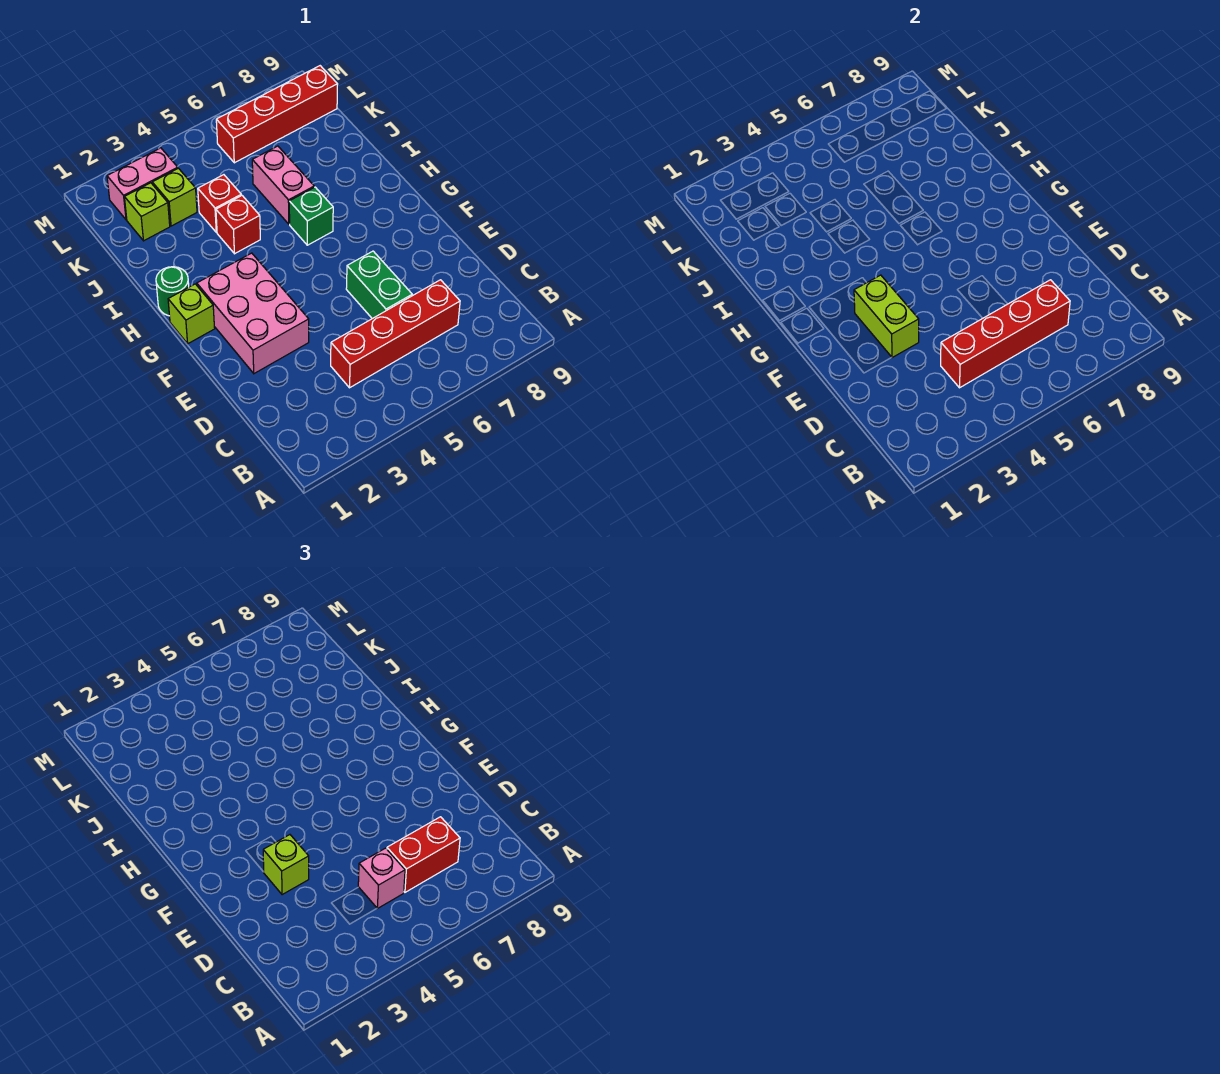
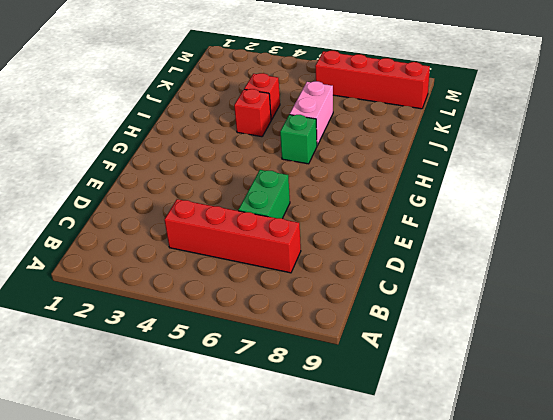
none -> pink 2x3 brick [197,253,309,373]
none -> lime 1x1 brick [168,284,215,344]
none -> green 1x1 round brick [156,267,189,316]

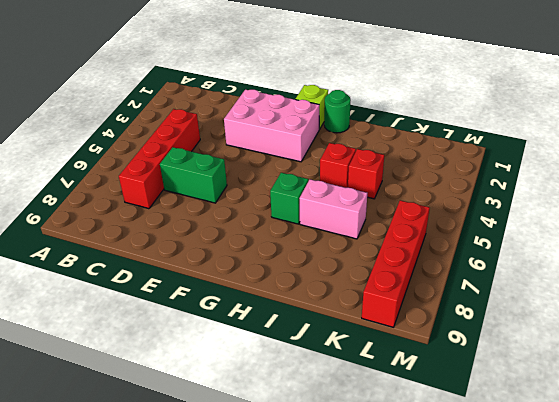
none -> lime 1x1 brick [124,183,170,241]
none -> lime 1x1 brick [152,168,197,226]
none -> pink 1x2 brick [107,148,178,220]

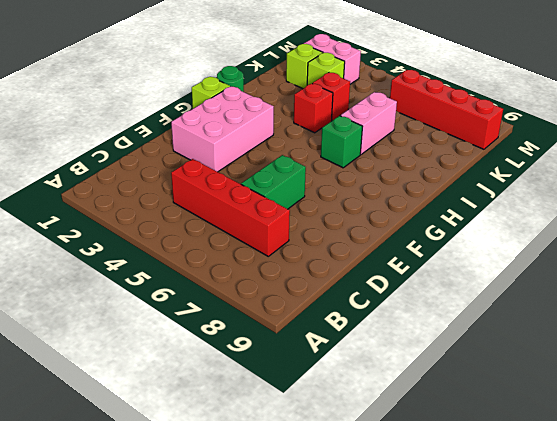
none -> red 1x4 brick [941,280,1070,388]
none -> lime 1x2 brick [854,275,919,358]
none -> pink 1x1 brick [358,848,405,908]

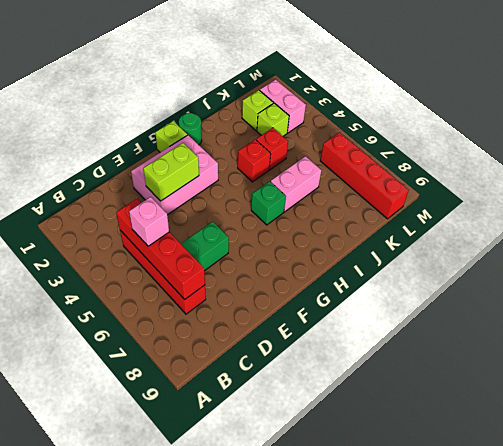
none -> red 1x2 brick [387,817,460,892]
none -> lime 1x1 brick [263,835,309,895]

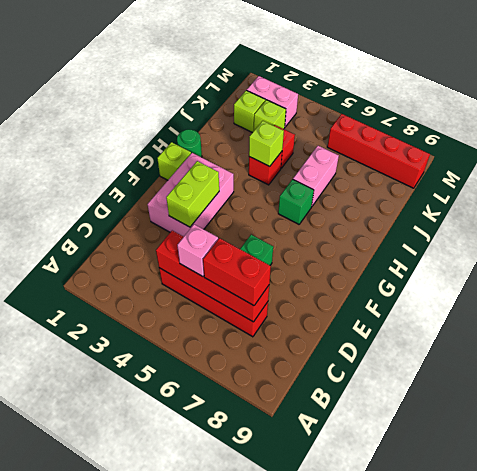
lime 1x1 brick [249,121,284,166] -> lime 1x1 brick moved to [263,835,309,895]

